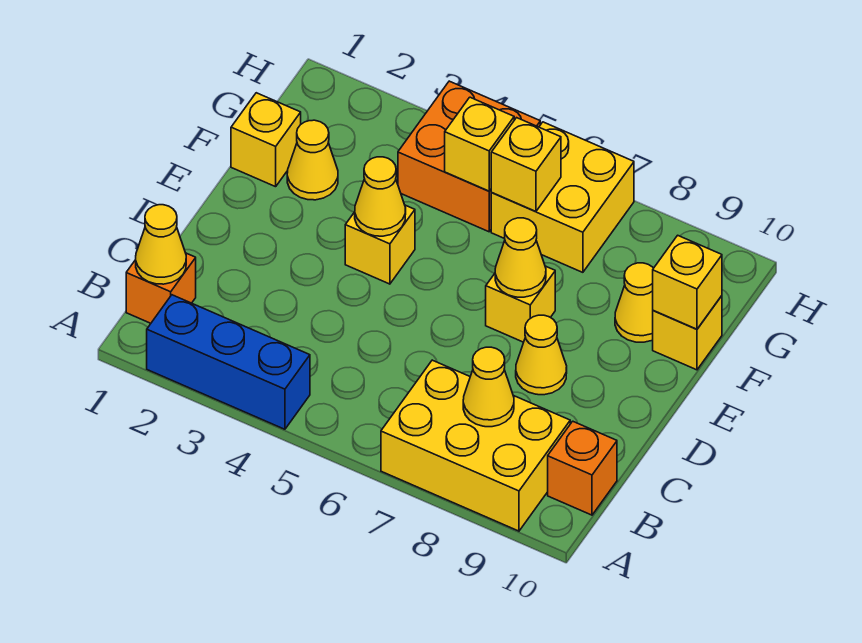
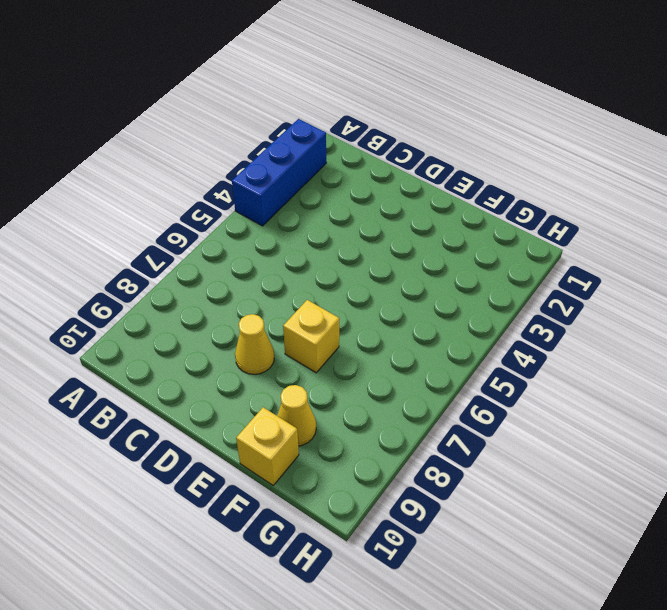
none -> yellow 2x3 brick [381,360,570,531]
none -> orange 1x1 brick [126,253,196,323]
none -> orange 1x1 brick [548,421,617,515]

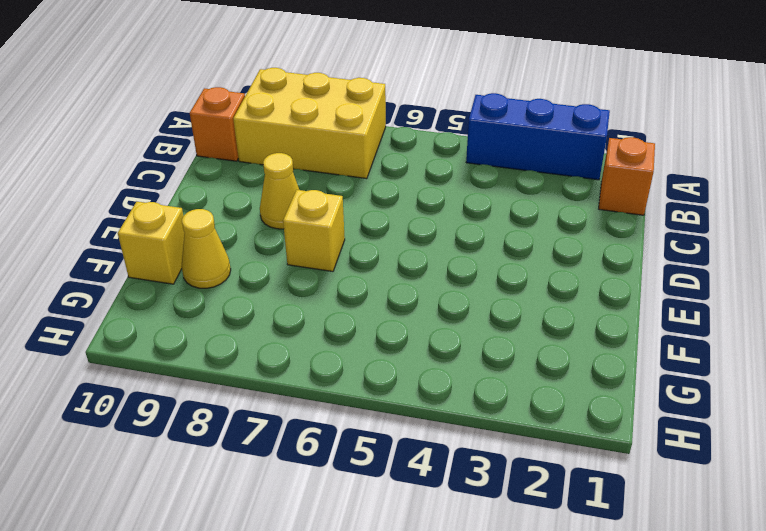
none -> yellow 1x1 brick [345,205,415,284]
none -> yellow 1x1 brick [231,93,301,187]
none -> yellow 1x1 cone [287,120,338,200]

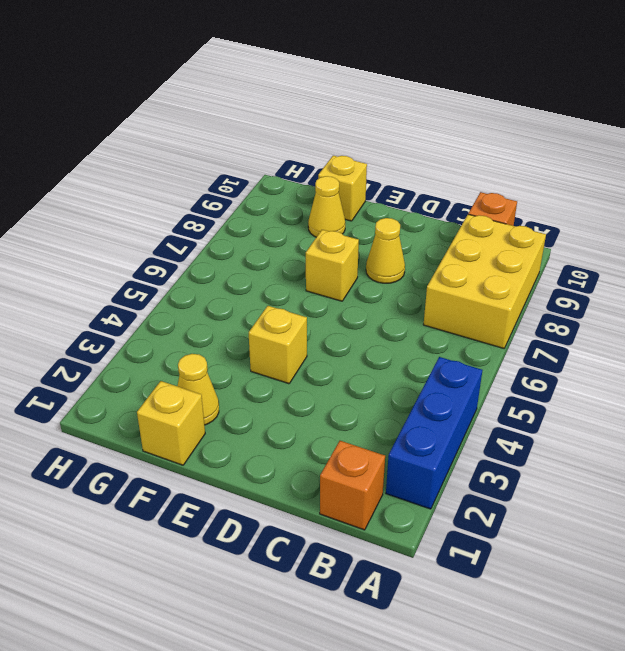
none -> orange 2x2 brick [398,81,540,232]
none -> yellow 2x2 brick [491,122,634,272]
none -> yellow 1x1 cone [136,205,186,284]

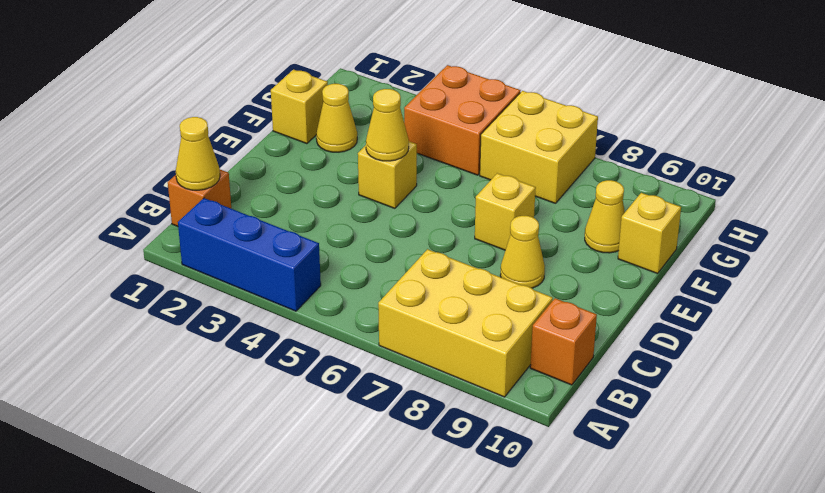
none -> yellow 1x1 cone [463,347,514,427]
none -> yellow 1x1 cone [495,218,546,297]
none -> yellow 1x1 brick [653,235,722,329]

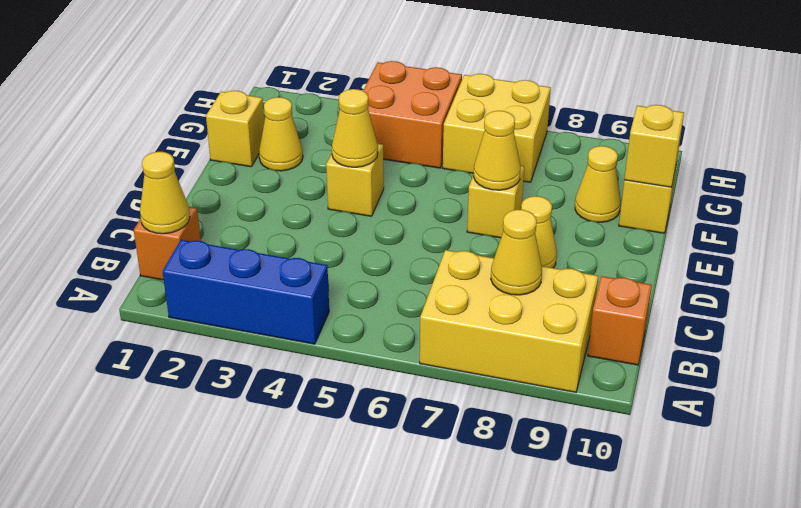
none -> yellow 1x1 brick [445,97,514,191]
none -> yellow 1x1 brick [491,118,561,212]

